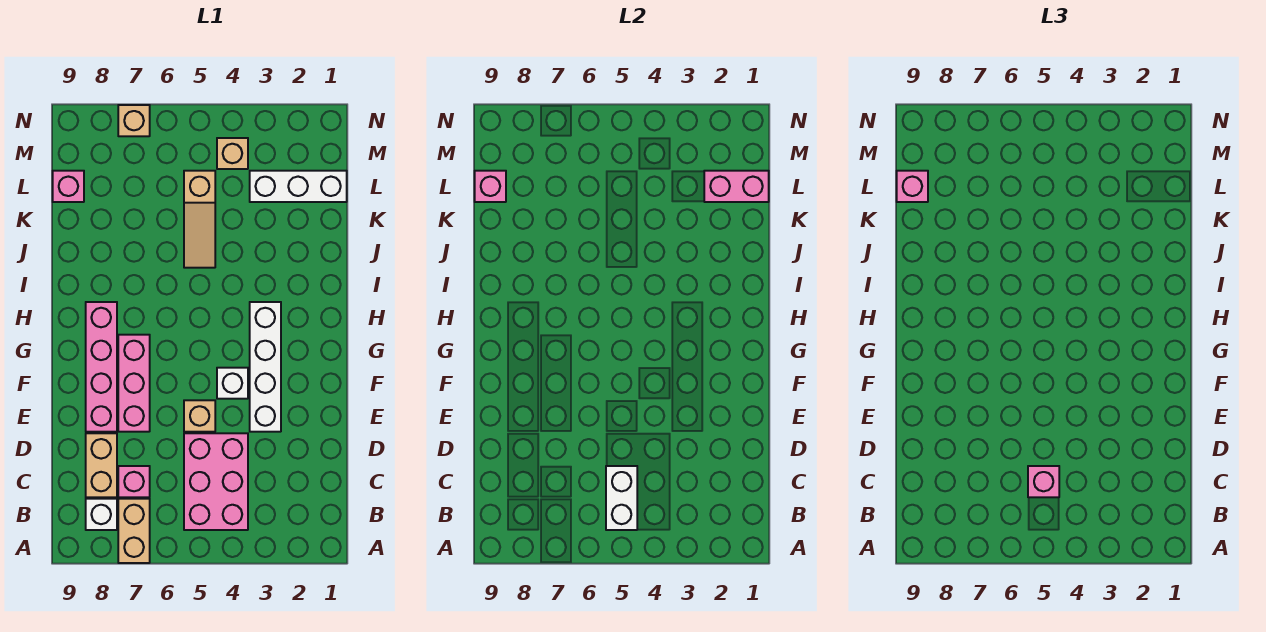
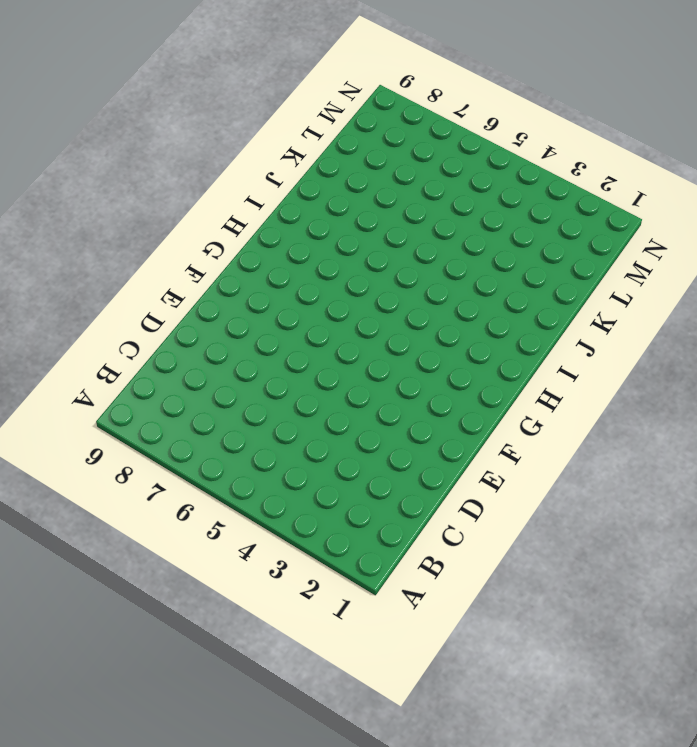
none -> tan 1x2 brick [118,499,150,563]
none -> pink 2x3 brick [184,433,248,530]
none -> white 1x1 brick [86,499,117,530]

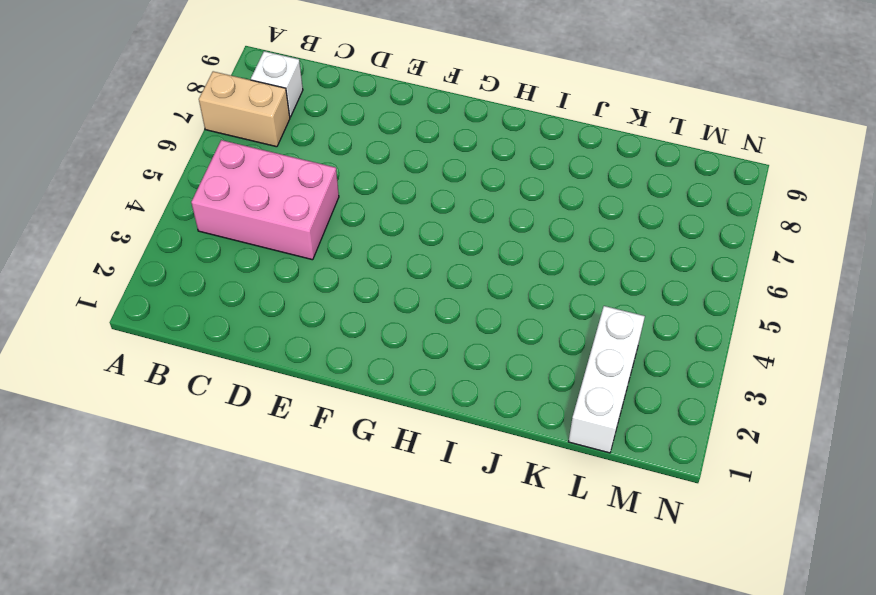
none -> pink 1x1 brick [118,466,150,497]
none -> tan 1x2 brick [86,433,117,497]
none -> white 1x4 brick [250,302,281,432]

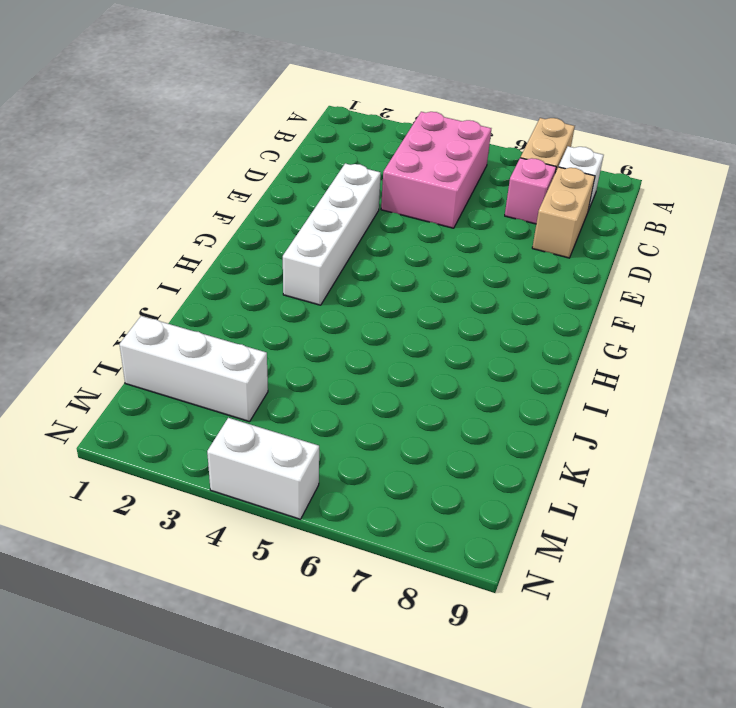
white 1x2 brick [207,418,319,519] -> white 1x2 brick turned to [606,466,637,530]
none -> tan 1x1 brick [184,400,215,432]
none -> pink 1x3 brick [118,335,150,432]
none -> pink 1x4 brick [86,302,117,432]

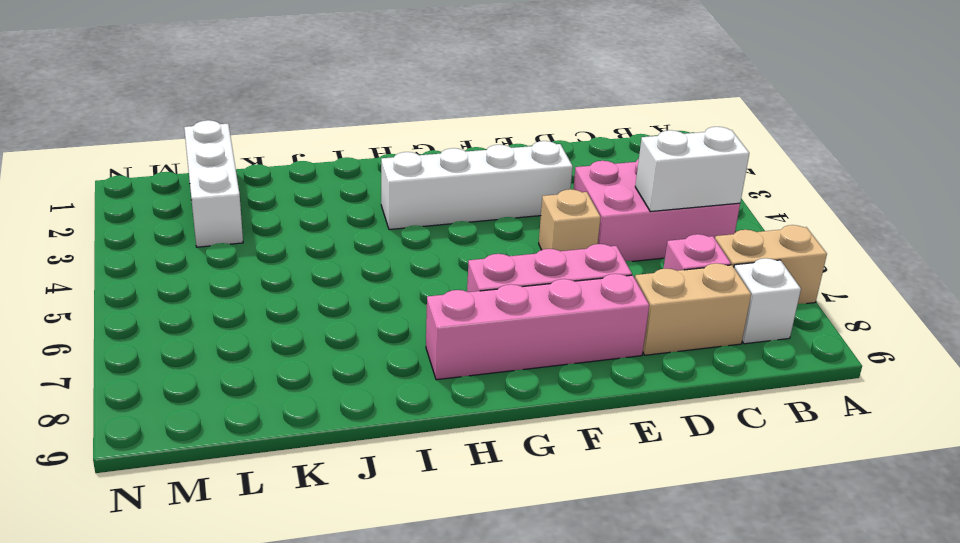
none -> white 1x1 brick [217,368,248,399]
none -> tan 1x3 slope [184,171,215,268]
none -> pink 1x1 brick [53,171,84,202]

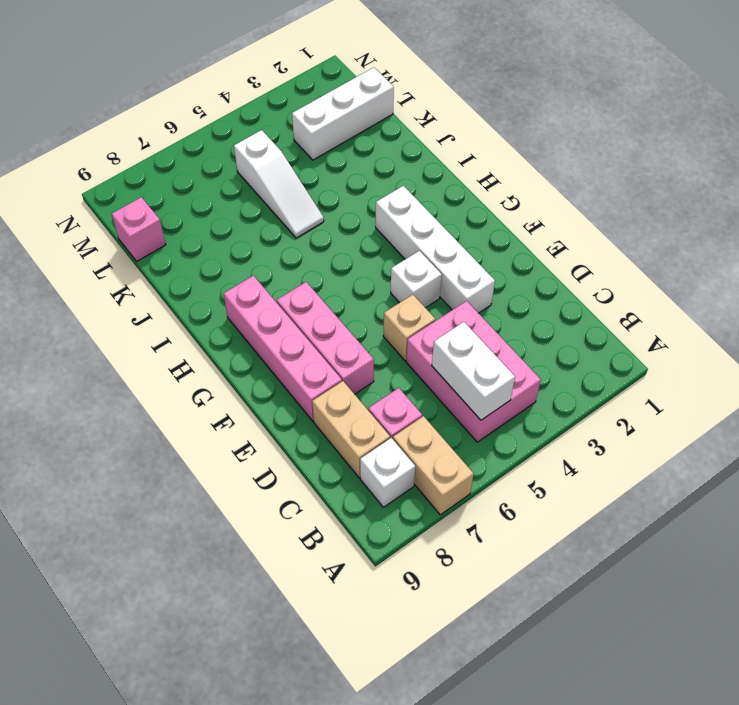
white 1x3 slope [234,130,324,238] -> tan 1x3 slope [184,171,215,268]
none -> tan 1x1 brick [217,138,248,169]
none -> tan 1x1 brick [118,105,150,136]
none -> pink 1x2 brick [704,171,769,202]

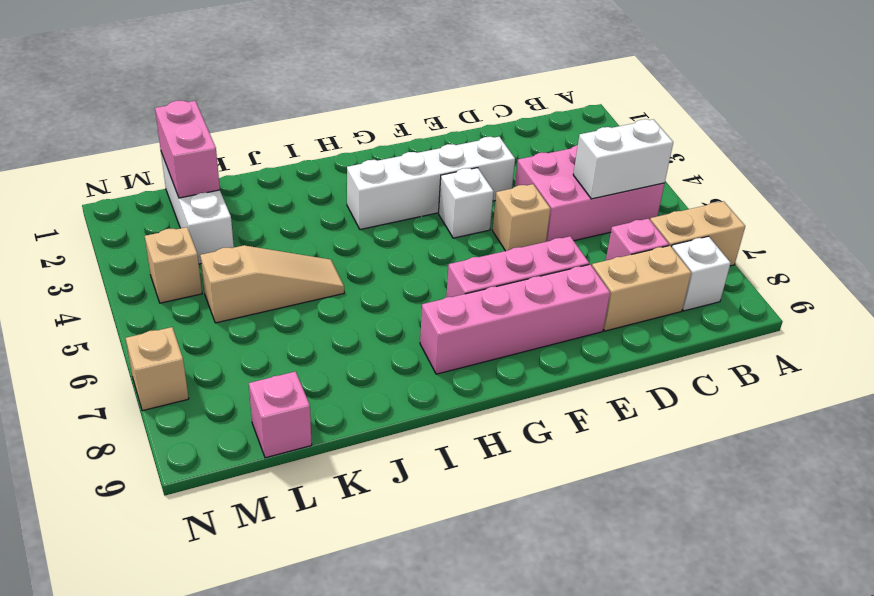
none -> pink 1x1 brick [475,171,506,202]
none -> pink 1x1 brick [1028,466,1059,497]
none -> pink 1x1 brick [897,171,928,202]

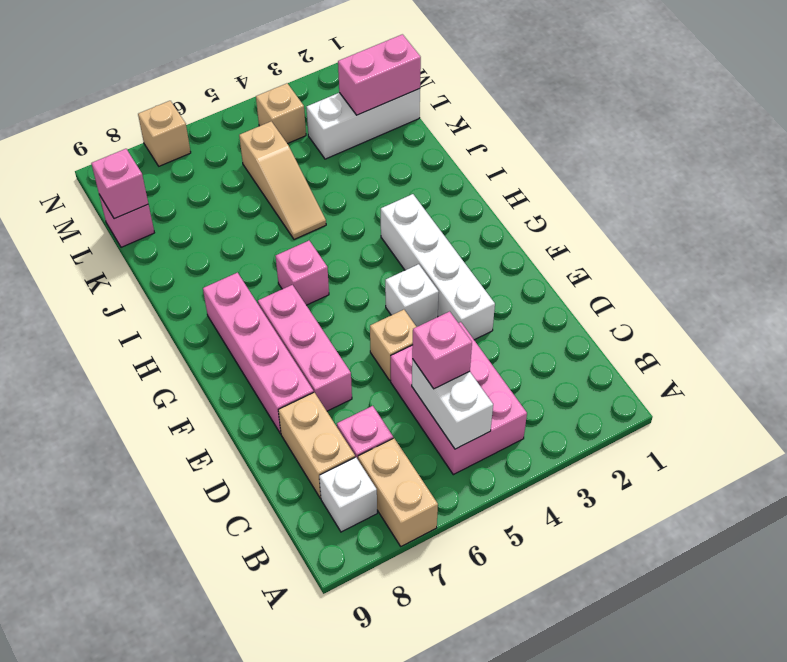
pink 1x1 brick [276,240,329,305] -> pink 1x1 brick moved to [897,171,928,202]

